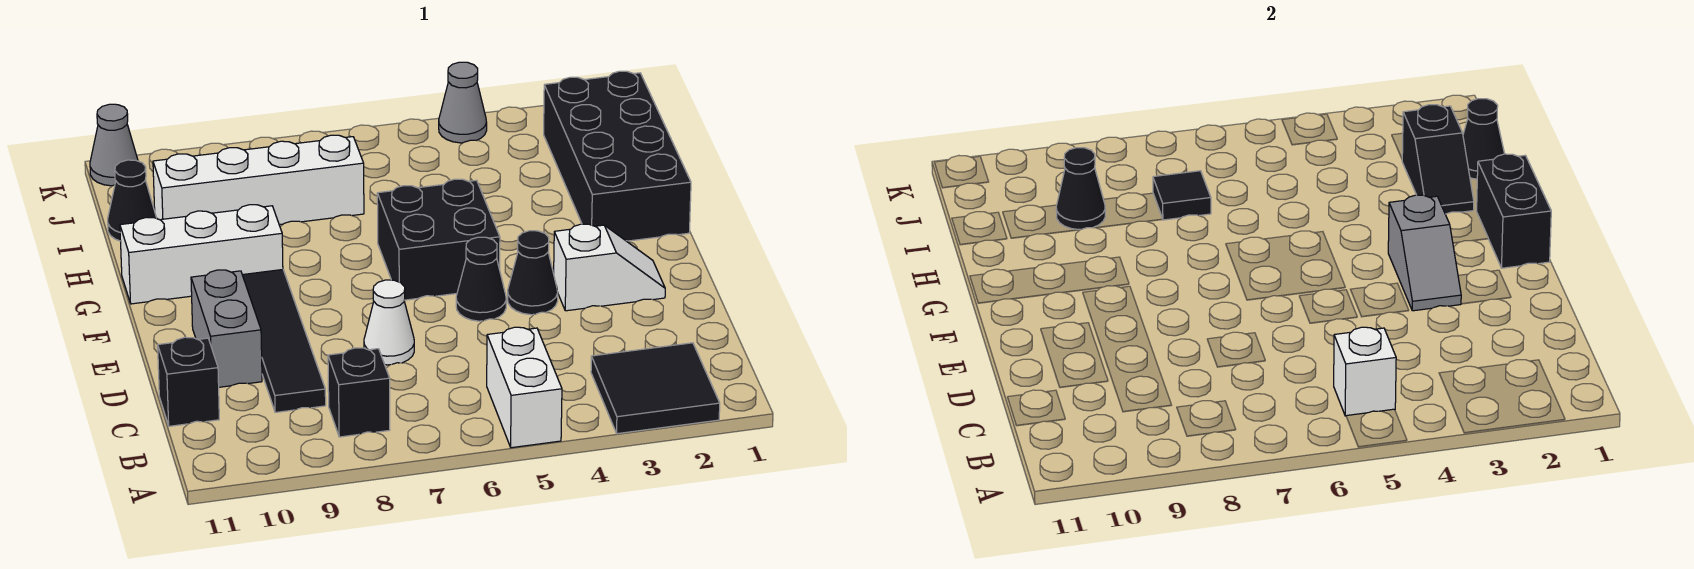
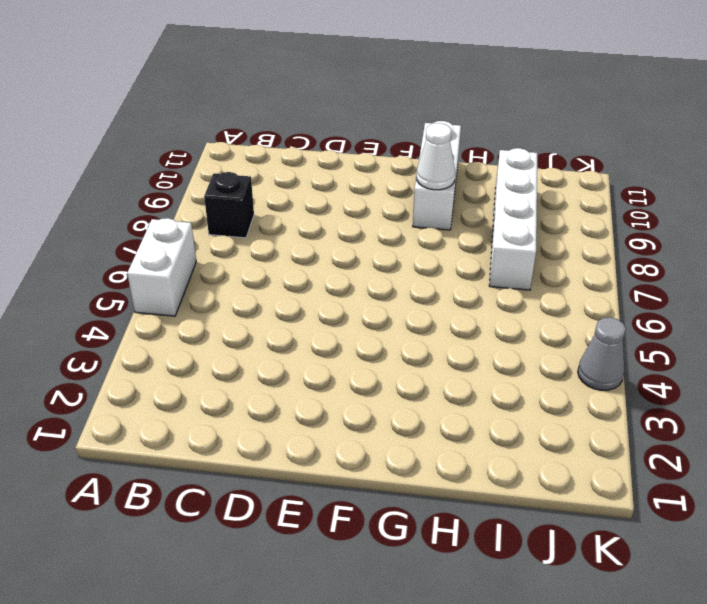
white 1x2 brick [127,218,196,316] -> white 1x2 brick turned to [487,327,562,448]
white 1x1 cone [416,123,456,190] -> white 1x1 cone moved to [364,280,414,365]
none -> black 2x2 tile [591,343,720,434]
none -> black 1x4 tile [243,270,326,412]
none -> black 1x1 brick [158,337,219,426]

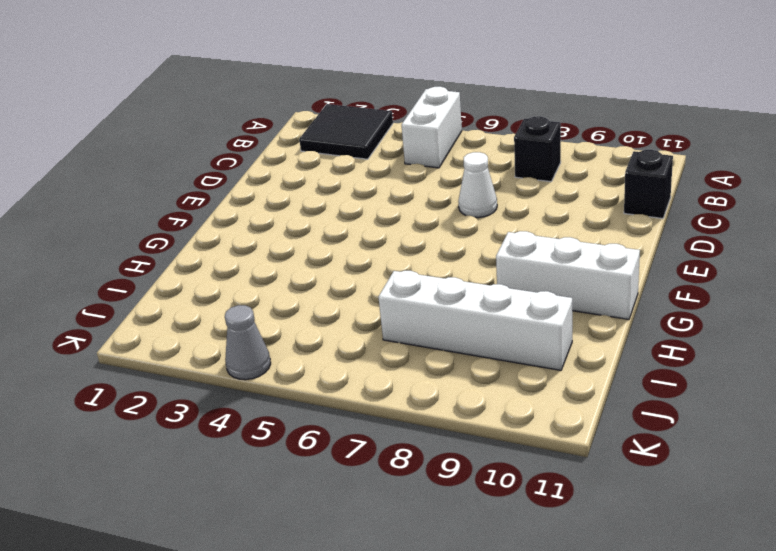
none -> black 1x4 tile [243,270,326,412]
none -> grey 1x2 brick [191,270,262,387]
none -> white 1x2 slope [554,224,665,311]

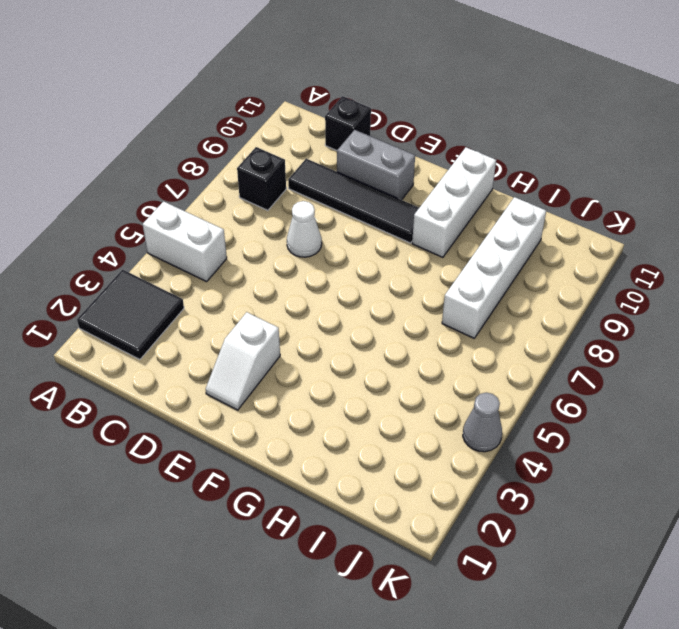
none -> black 1x1 cone [508,231,558,315]
none -> black 1x1 cone [456,237,506,321]
none -> black 2x2 brick [377,179,500,300]

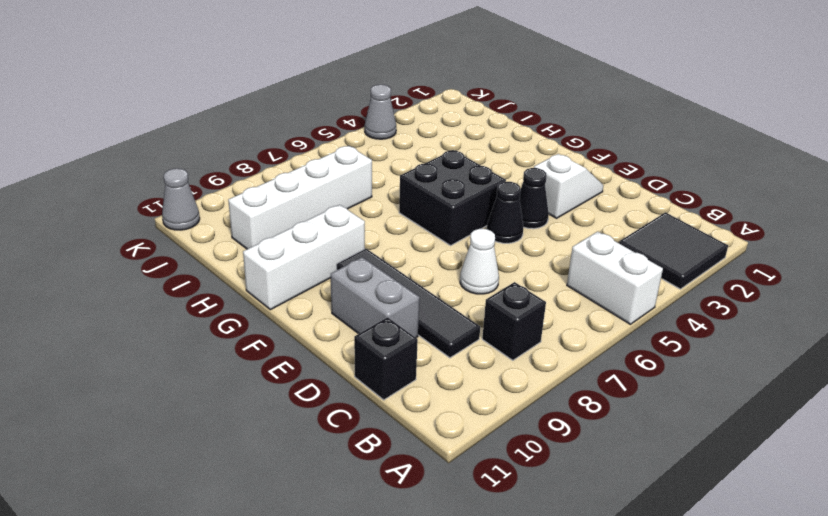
none -> black 2x4 brick [544,71,691,241]
none -> black 1x1 cone [108,160,156,241]
none -> white 1x1 brick [1334,327,1396,416]

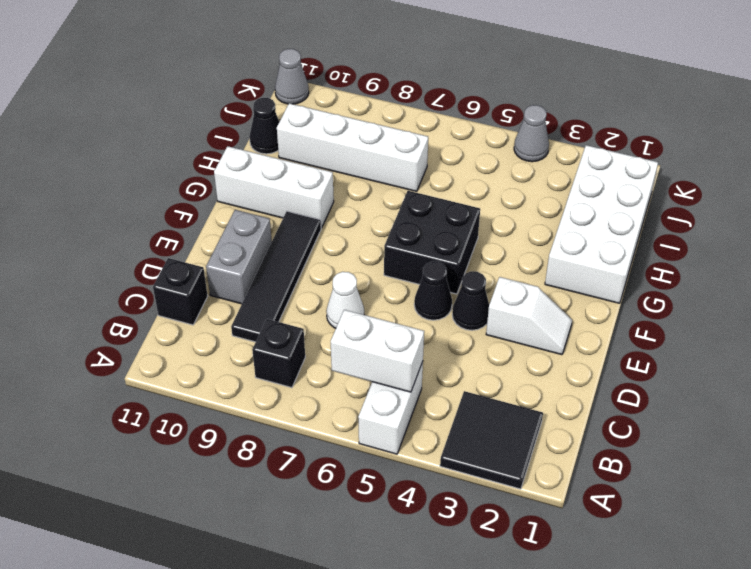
white 1x2 brick [331,310,424,392] -> white 1x1 brick [1334,327,1396,416]
white 2x4 brick [545,145,658,303] -> black 2x4 brick [544,71,691,241]
none -> grey 1x2 slope [1388,195,1461,311]
none -> black 1x2 brick [1477,154,1551,268]
none -> black 1x2 slope [1402,105,1474,214]

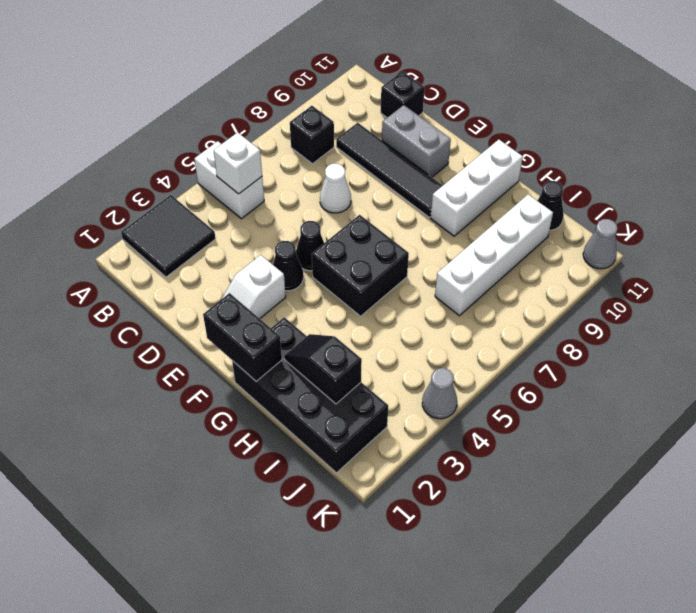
none -> grey 1x2 slope [1388,195,1461,311]
none -> black 1x1 cone [1463,99,1505,179]
none -> black 1x1 tile [1153,171,1211,220]

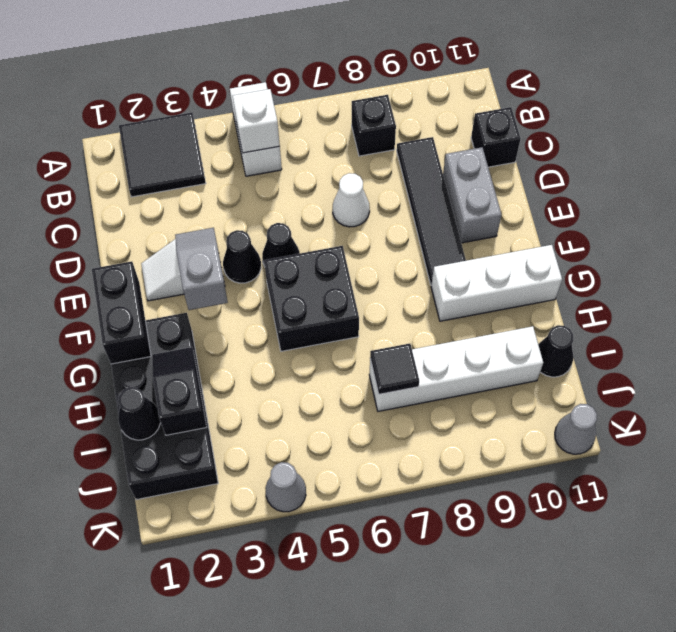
none -> black 1x1 cone [1056,148,1105,230]

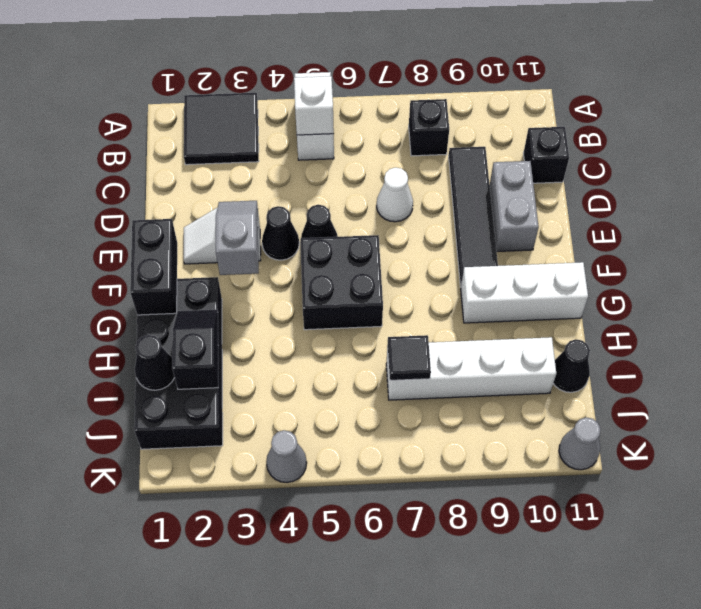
none -> black 1x1 cone [1056,148,1105,230]

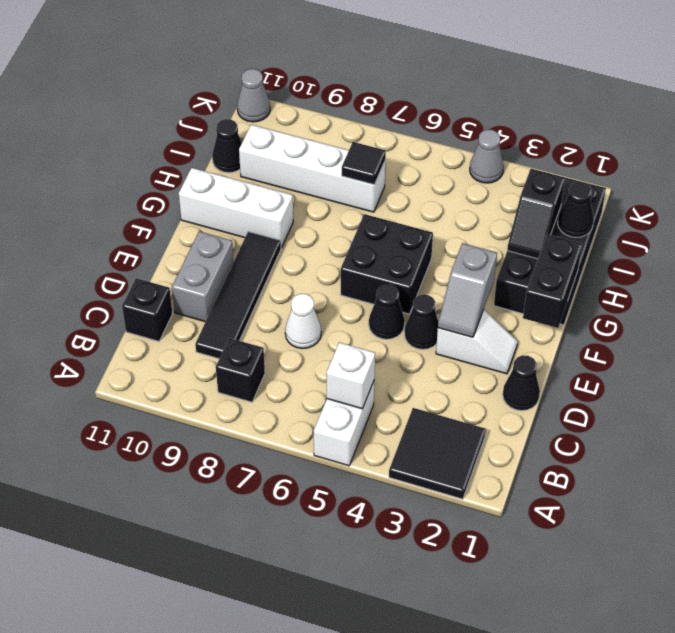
black 1x1 cone [503,355,540,411] -> black 1x1 cone moved to [1056,148,1105,230]

